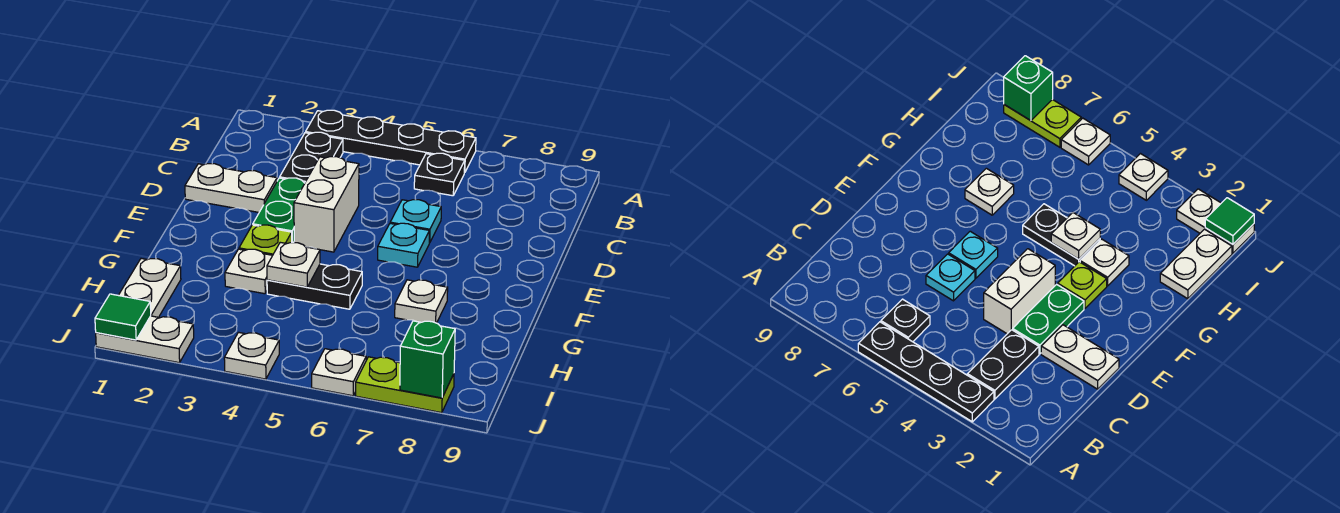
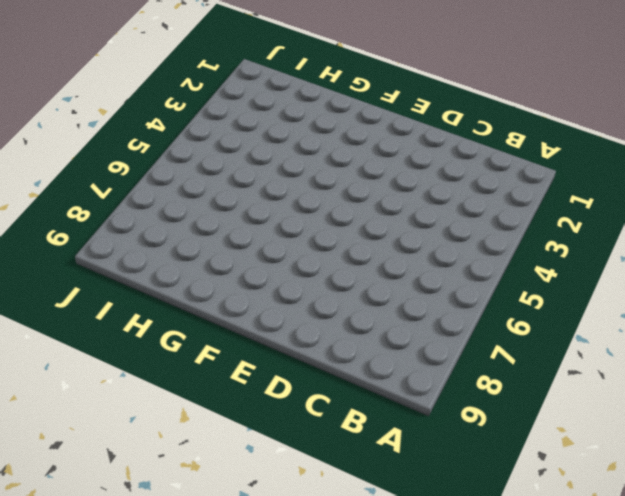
none -> black 1x4 plate [306,110,476,173]
none -> black 1x2 plate [280,132,343,182]
none -> black 1x1 plate [414,153,465,196]

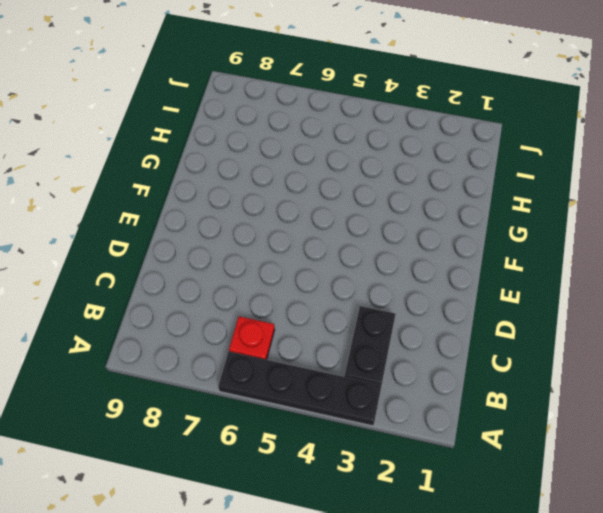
red 1x1 plate [229,317,275,360] -> black 1x1 plate [414,153,465,196]
none -> white 1x2 plate [185,164,277,212]
none -> green 1x2 plate [253,178,305,243]
none -> white 1x2 brick [294,157,359,252]

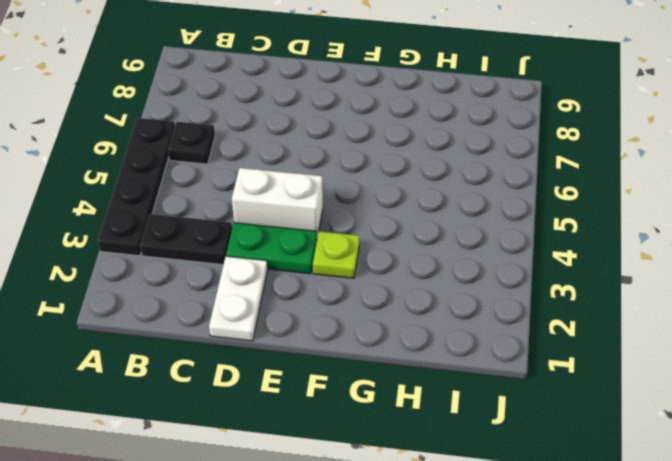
none -> cyan 1x1 plate [390,200,441,243]
none -> cyan 1x1 plate [378,223,429,267]
none -> white 1x1 plate [225,249,273,294]

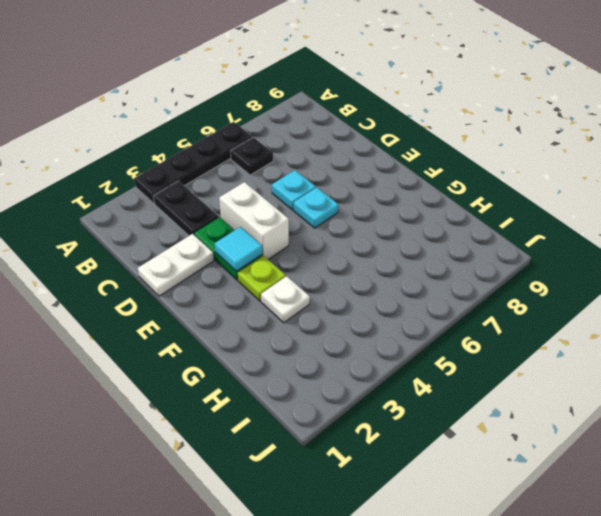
cyan 1x1 tile [215,227,262,271] -> none
none -> black 1x2 plate [267,264,362,309]
none -> white 1x1 plate [395,280,448,323]
none -> white 1x2 plate [119,259,181,317]

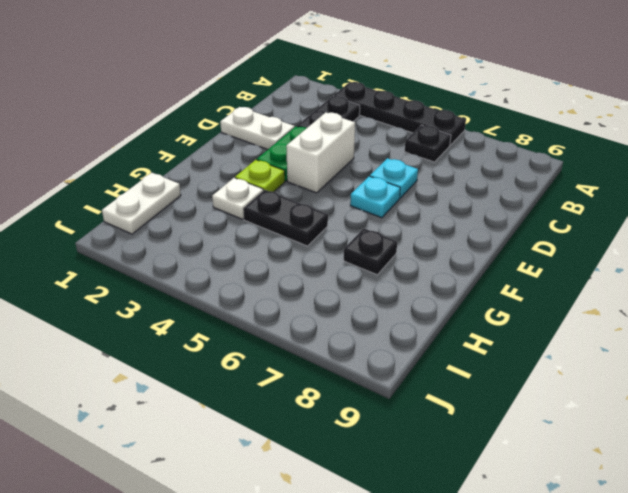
black 1x1 plate [344,228,397,275] -> white 1x1 plate [395,280,448,323]
none -> white 1x2 plate [96,316,194,363]
none -> white 1x1 plate [224,332,279,379]
none -> white 1x1 plate [312,349,366,396]

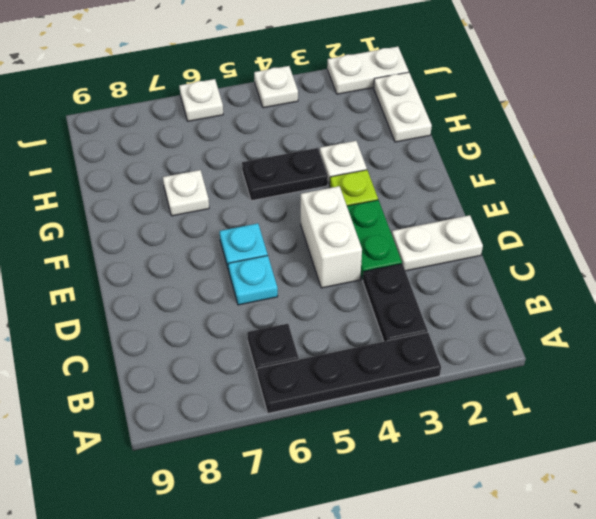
none -> lime 1x2 plate [356,357,454,413]
none -> white 1x1 plate [267,242,320,287]
none -> green 1x1 tile [95,294,151,340]

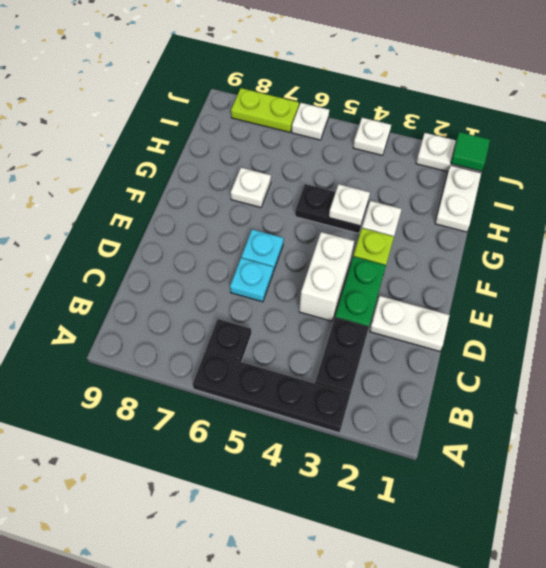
none -> green 1x1 brick [400,321,455,398]

